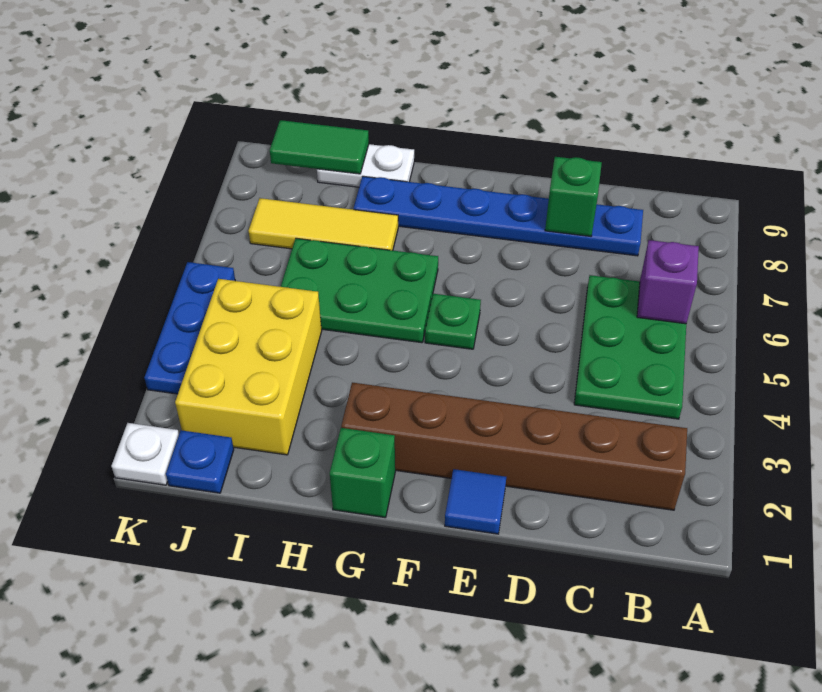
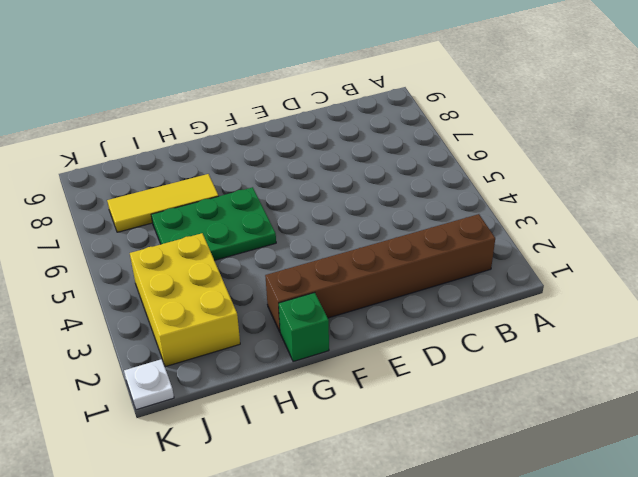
none -> green 2x3 plate [574,275,686,419]
none -> blue 1x6 plate [354,176,643,256]
none -> blue 1x1 tile [445,469,506,534]

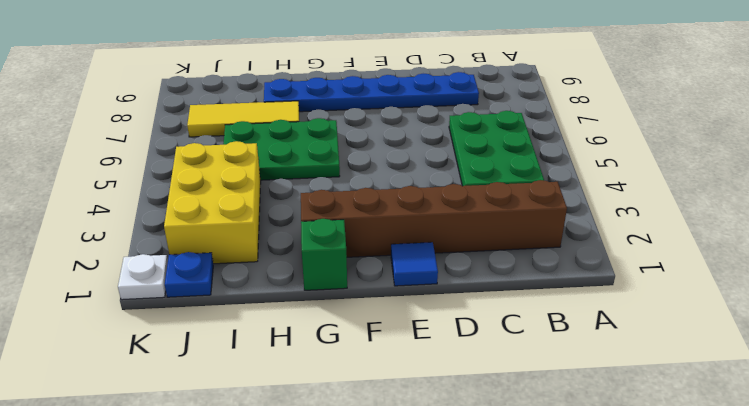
none -> green 1x1 plate [425,294,481,349]
none -> white 1x2 plate [317,144,414,187]
none -> blue 1x3 plate [144,262,235,394]

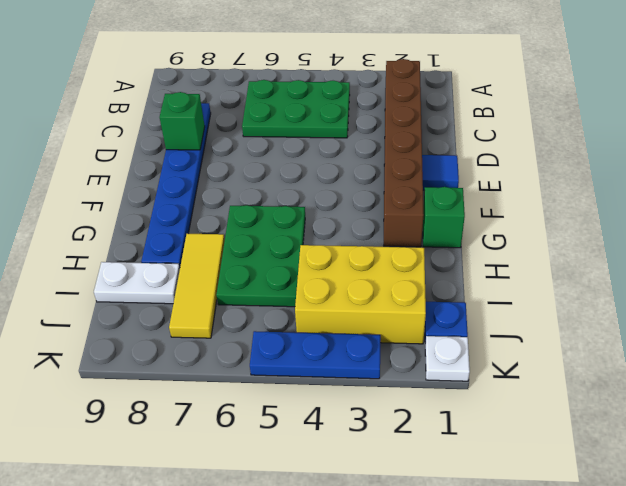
white 1x2 plate [94,262,180,304] -> white 1x2 plate turned to [317,144,414,187]
none -> green 1x1 plate [425,294,481,349]
none -> purple 1x1 brick [637,240,699,324]
none -> green 1x2 tile [270,120,369,174]

